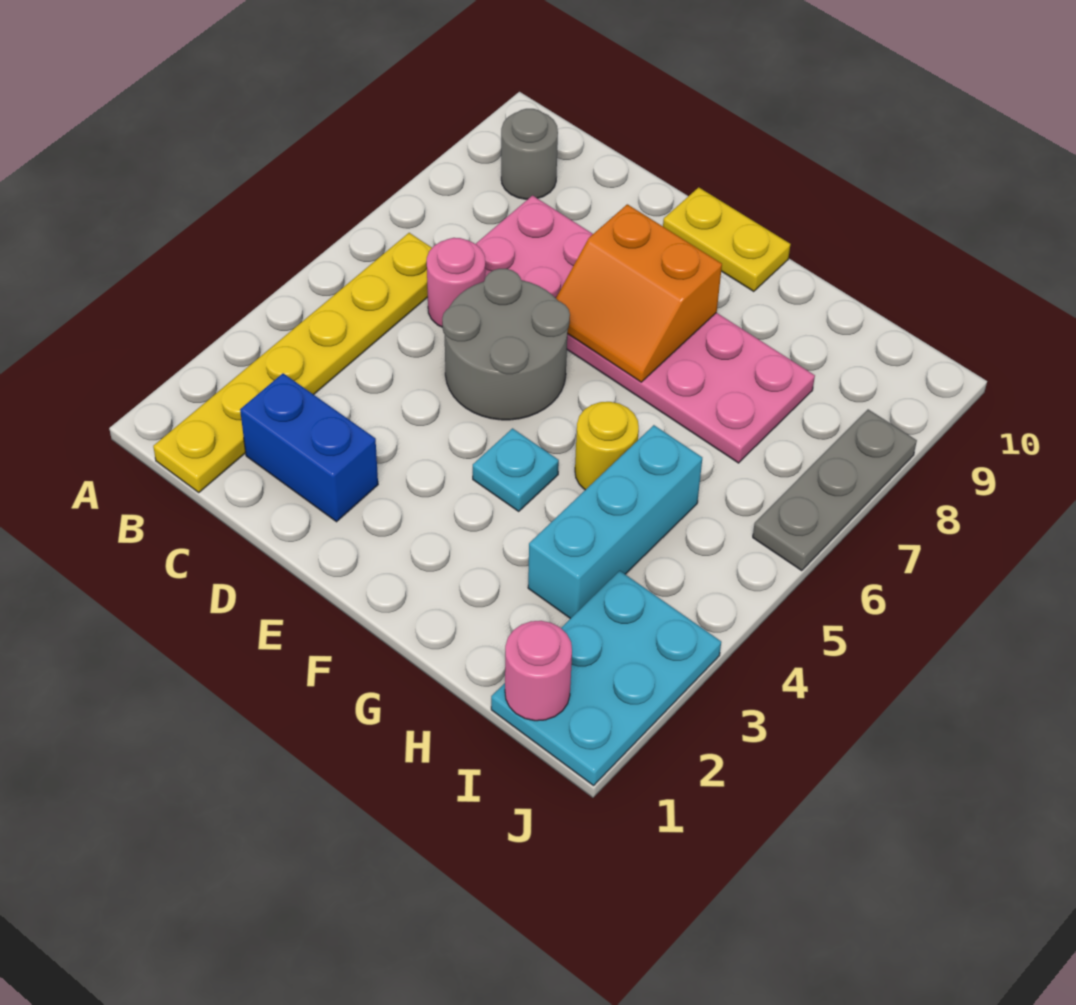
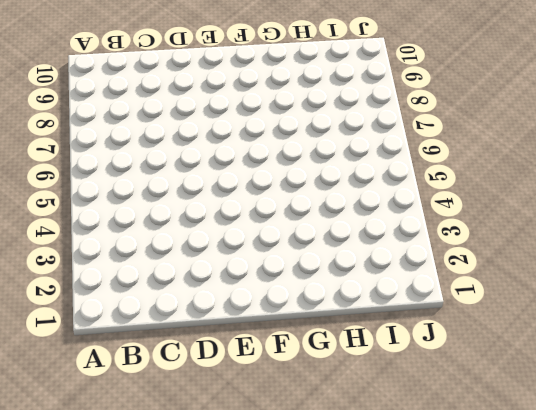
none -> yellow 1x6 plate [153,233,432,492]
none -> grey 1x1 round brick [501,109,558,199]
none -> blue 1x2 brick [240,373,378,522]

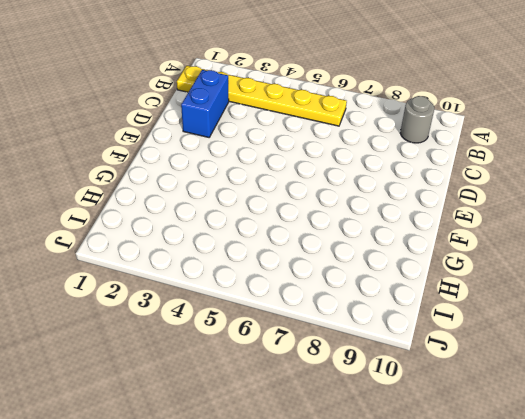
none -> pink 1x1 round brick [427,238,485,327]
none -> pink 2x6 plate [476,196,815,463]
none -> grey 2x2 round brick [442,269,570,420]

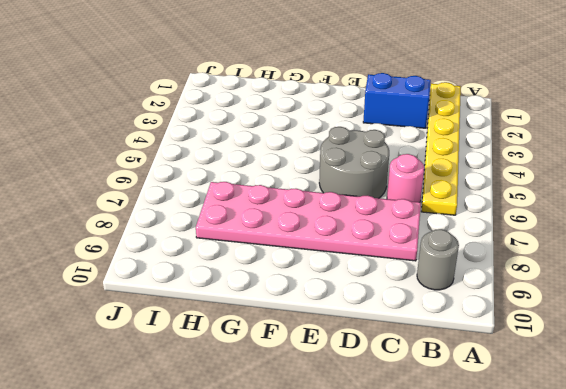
none -> yellow 1x2 plate [663,187,790,292]
none -> cyan 1x1 plate [473,428,559,511]
none -> yellow 1x1 round brick [575,402,639,490]

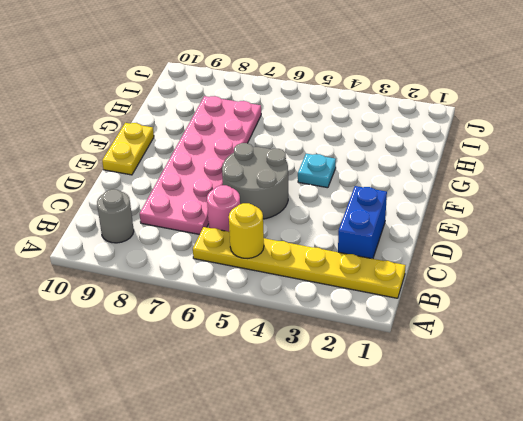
yellow 1x1 round brick [229,203,264,258] -> yellow 1x1 round brick moved to [575,402,639,490]
none -> cyan 1x3 brick [528,425,702,619]
none -> cyan 2x3 plate [491,571,721,786]
none -> grey 1x3 plate [753,409,917,571]

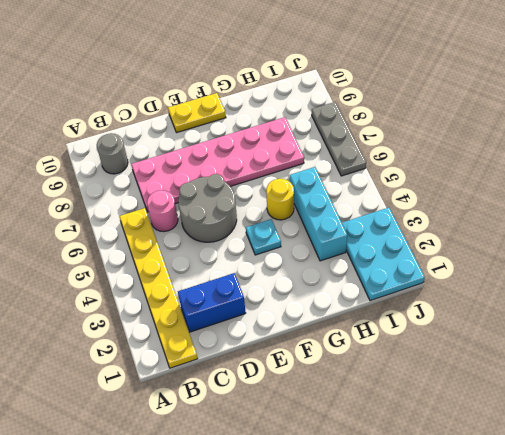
none -> orange 2x2 slope [556,204,722,382]
none -> pink 1x1 round brick [505,621,572,721]

